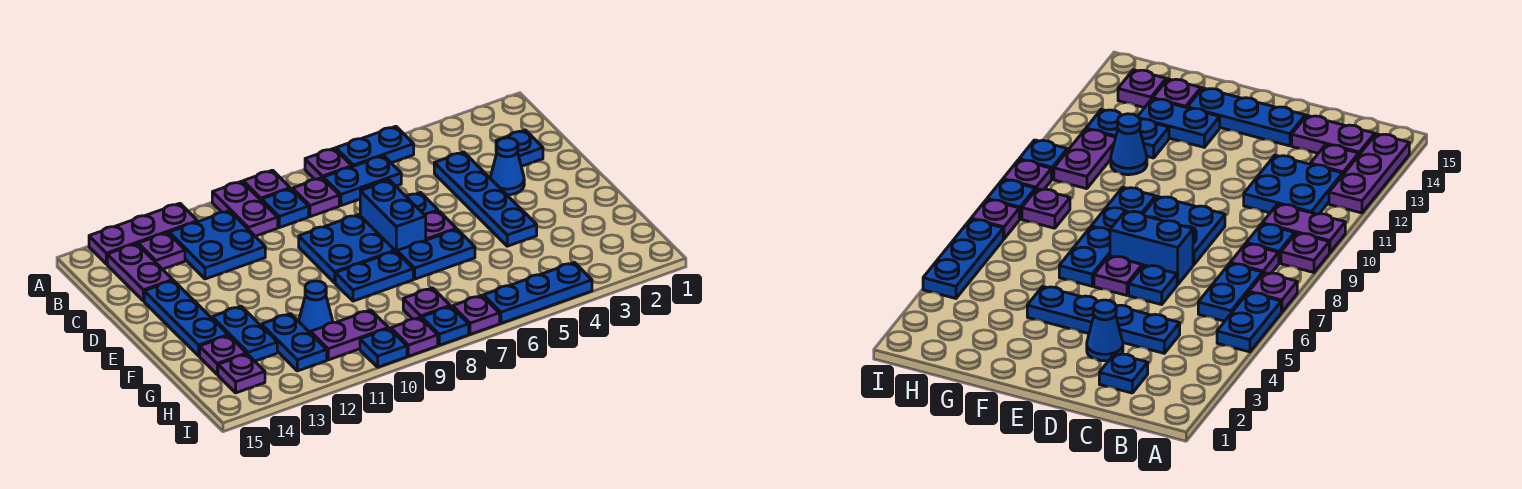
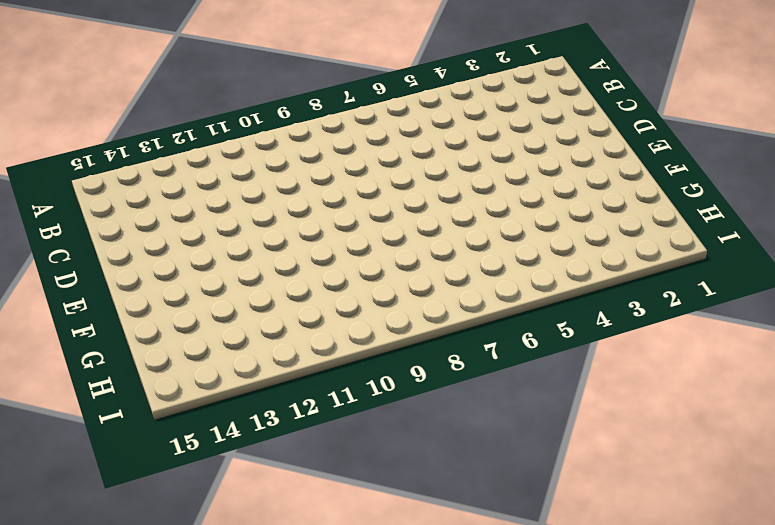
none -> blue 1x2 plate [336,126,414,167]
none -> purple 1x1 plate [305,148,352,179]
none -> purple 1x1 plate [243,170,290,201]
none -> purple 1x2 plate [212,181,278,236]

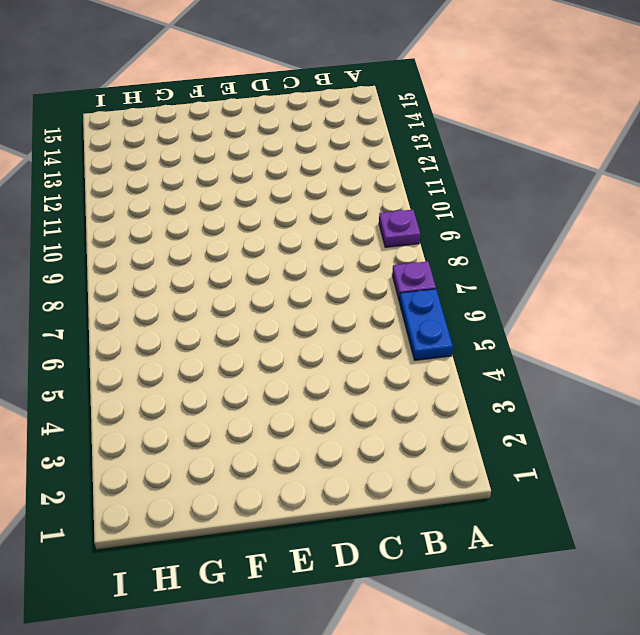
none -> purple 1x2 plate [212,181,278,236]
none -> purple 1x3 plate [89,203,198,264]
none -> blue 1x2 plate [323,156,401,206]
none -> purple 1x1 plate [293,178,339,217]

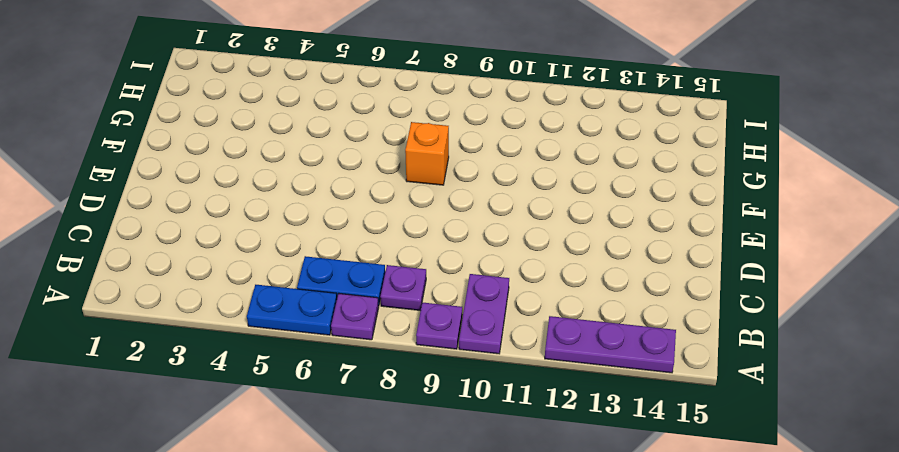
orange 1x1 brick [405,122,449,185] -> blue 1x2 plate [335,251,413,301]
none -> blue 1x1 plate [262,189,309,228]
none -> blue 2x2 plate [169,211,265,279]
none -> purple 1x1 plate [138,233,185,269]
none -> purple 1x2 plate [107,244,173,301]

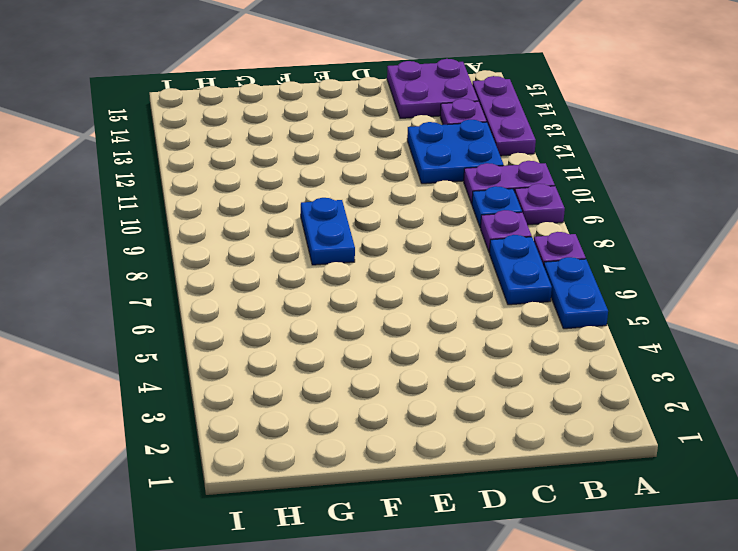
purple 2x2 plate [387,59,478,118] -> purple 1x2 plate [107,244,173,301]
none -> blue 1x1 plate [496,130,543,166]
none -> blue 1x4 plate [434,152,537,246]
none -> blue 1x1 cone [490,138,524,195]
none -> blue 1x1 plate [406,193,438,215]

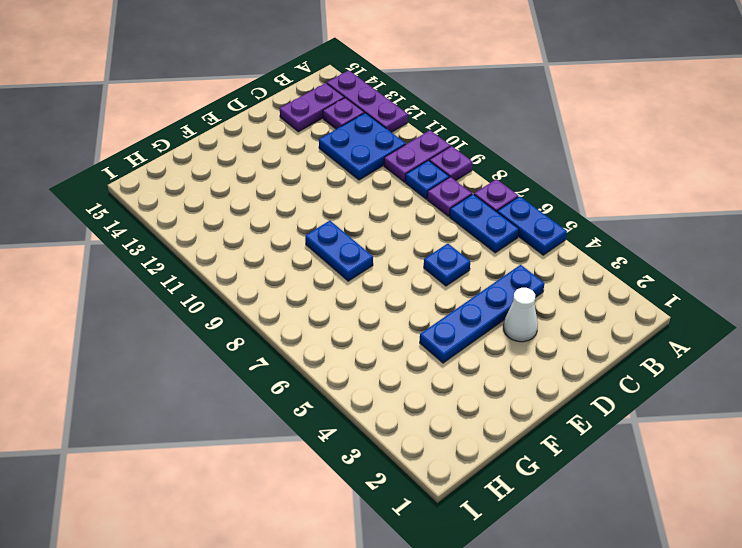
white 1x1 cone [503,288,538,342] -> blue 1x1 cone [490,138,524,195]
none -> blue 1x1 plate [496,130,543,166]
none -> blue 1x2 brick [360,180,426,252]
none -> blue 2x2 plate [299,215,395,283]
none -> blue 1x3 plate [144,281,228,356]

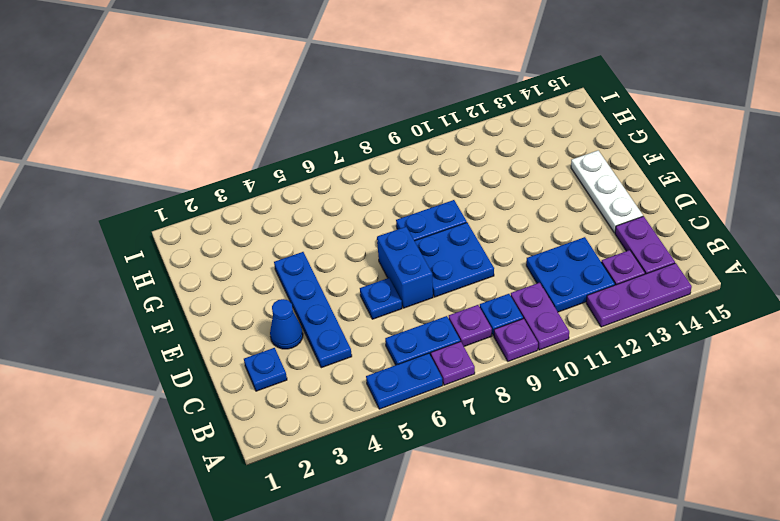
white 1x3 plate [571,150,643,233] -> blue 1x3 plate [144,281,228,356]
none -> purple 1x1 plate [425,211,457,240]
none -> blue 1x2 plate [397,229,475,279]
none -> blue 1x2 plate [212,306,277,361]
none -> blue 1x1 cone [299,281,333,333]

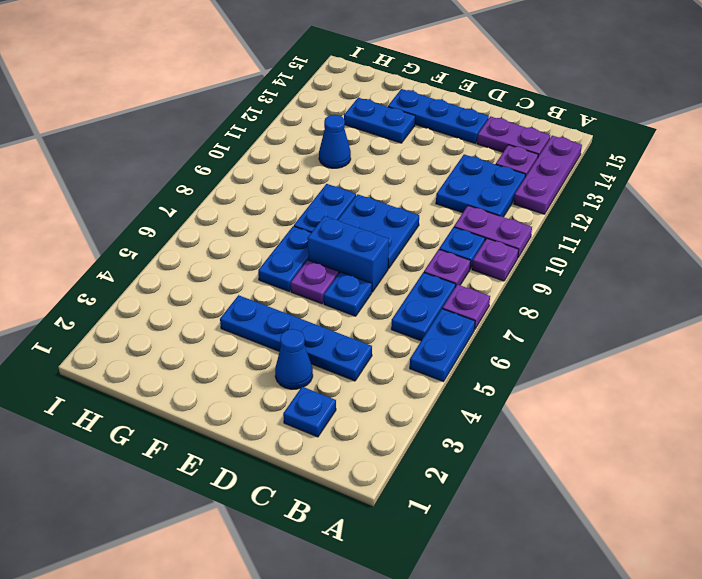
none -> blue 1x2 plate [261,314,327,371]
none -> purple 1x1 plate [200,336,247,374]
none -> purple 1x1 plate [403,288,450,319]
none -> purple 1x2 plate [311,310,388,360]

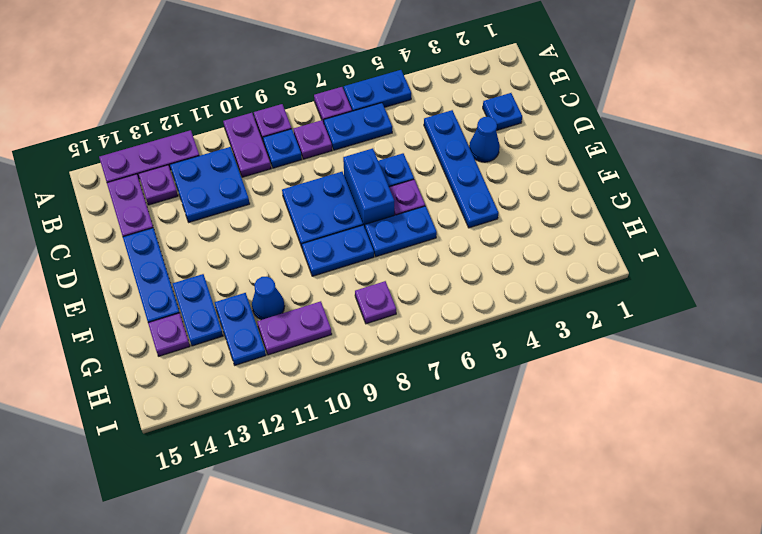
none -> purple 1x1 plate [218,354,265,393]
none -> blue 1x3 plate [483,262,592,323]
none -> purple 1x1 plate [453,296,500,334]
none -> blue 1x1 plate [422,306,469,345]

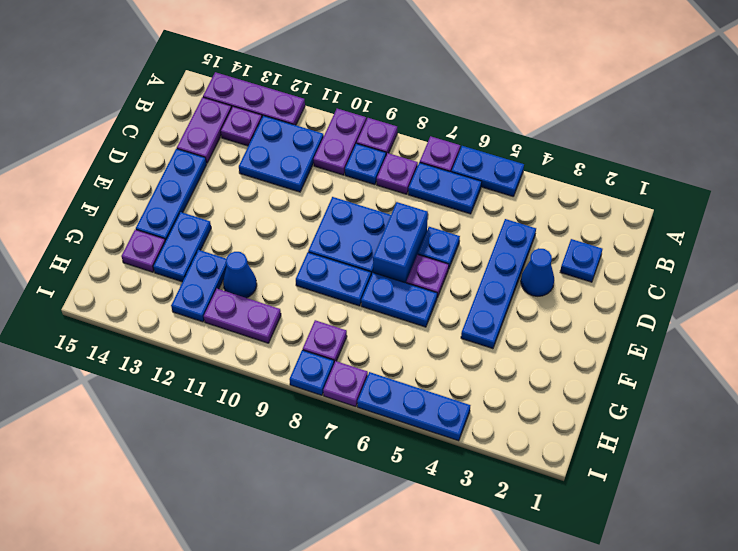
none -> purple 1x1 plate [218,354,265,393]
none -> purple 1x1 plate [391,318,438,356]
none -> blue 1x1 plate [360,328,407,367]

